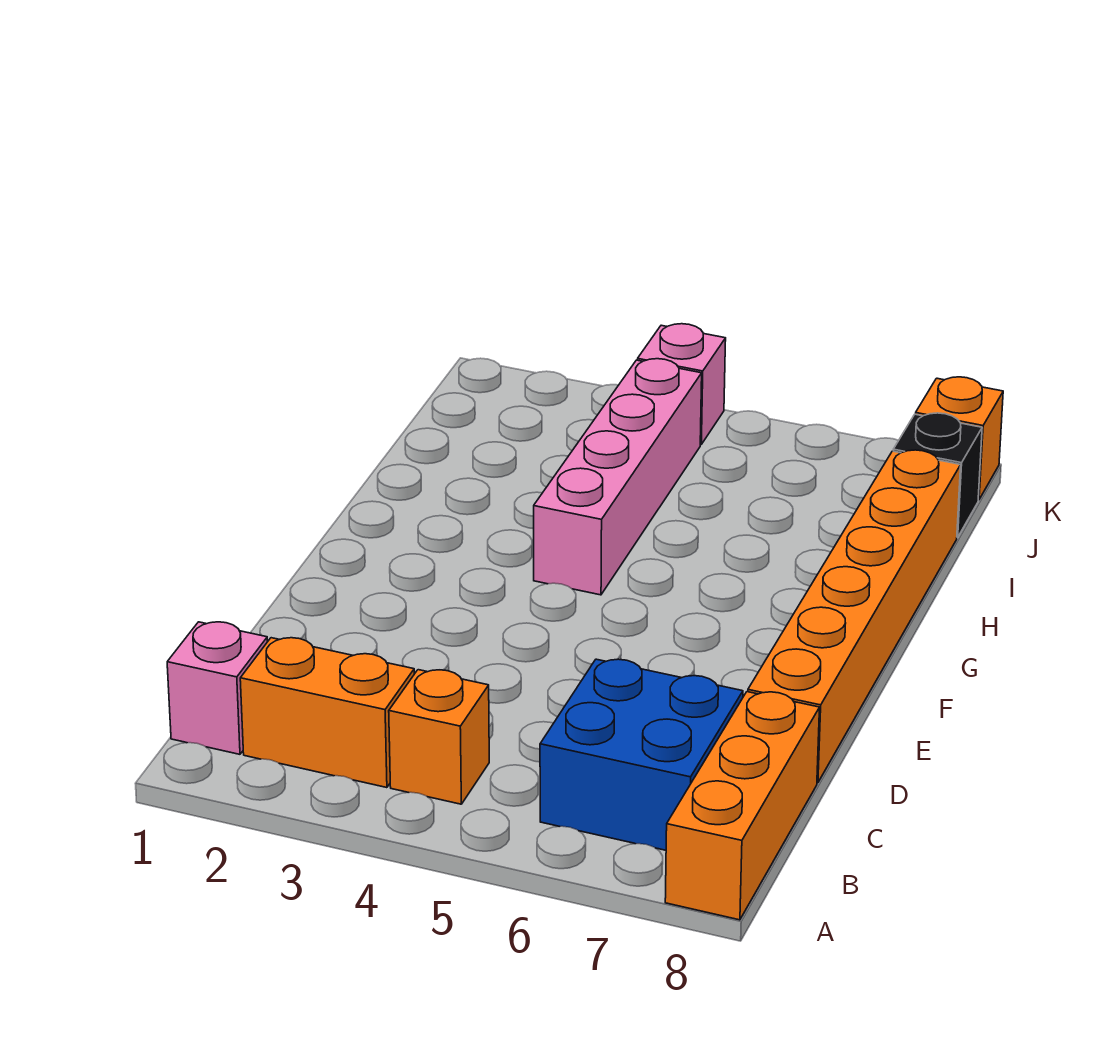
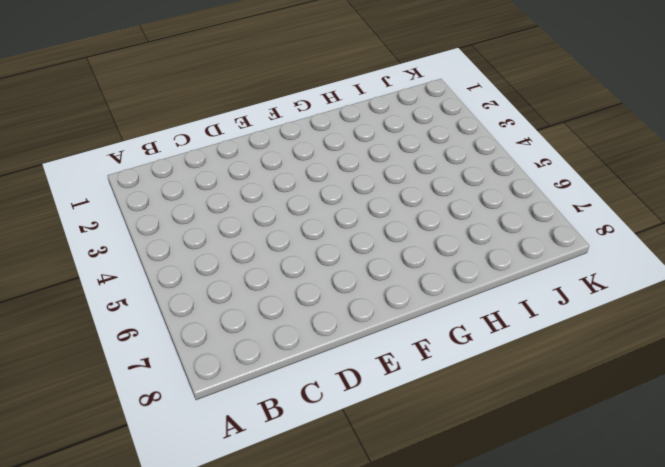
none -> orange 1x3 brick [665,692,820,920]
none -> pink 1x1 brick [167,622,267,754]

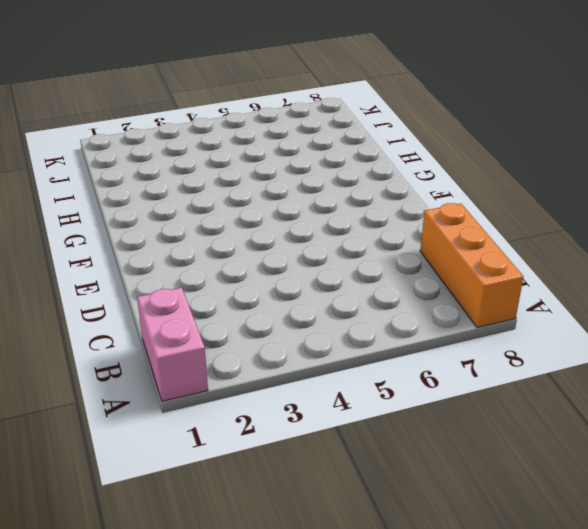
pink 1x2 brick [137,288,208,401] -> pink 1x1 brick [167,622,267,754]
none -> orange 1x2 brick [240,638,414,788]
none -> orange 1x1 brick [389,670,489,804]

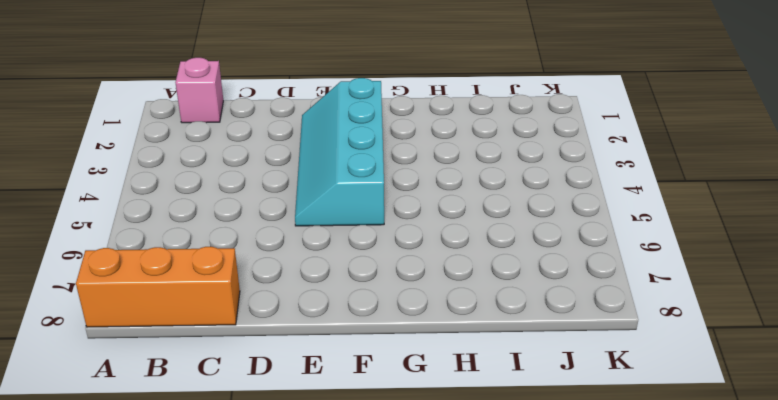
cyan 2x4 slope [295,78,384,226] -> none
none -> orange 1x2 brick [240,638,414,788]
none -> orange 1x1 brick [389,670,489,804]

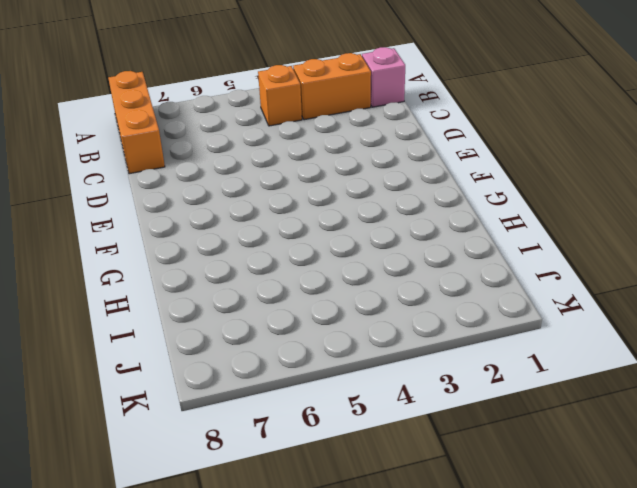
none -> blue 2x2 brick [540,659,743,850]
none -> orange 1x6 brick [748,450,961,783]

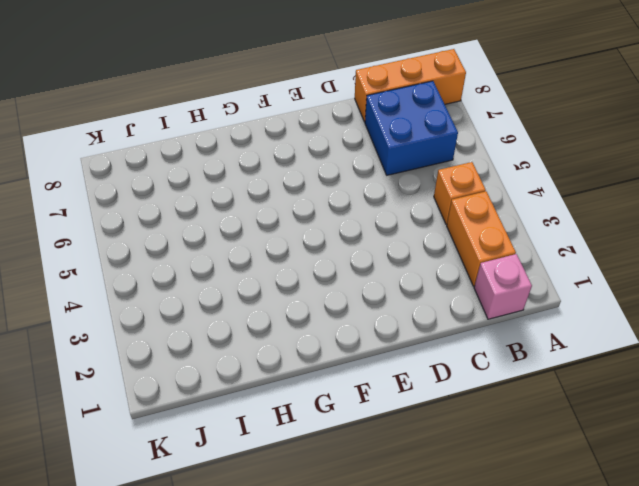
none -> orange 1x6 brick [748,450,961,783]
none -> pink 1x4 brick [534,359,702,595]

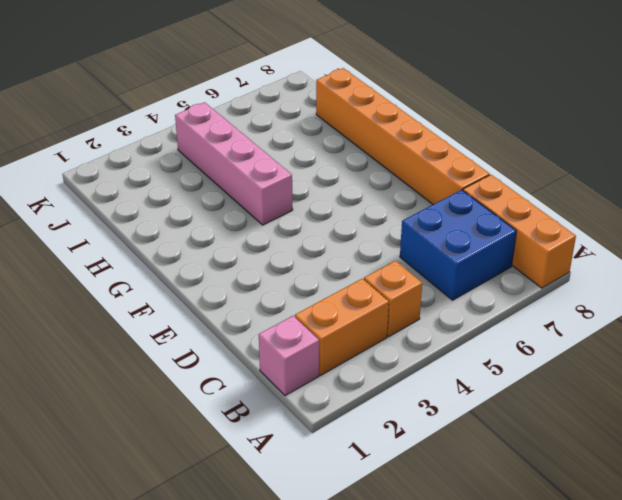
none -> black 1x1 brick [893,413,982,537]
none -> pink 1x1 brick [638,324,726,444]

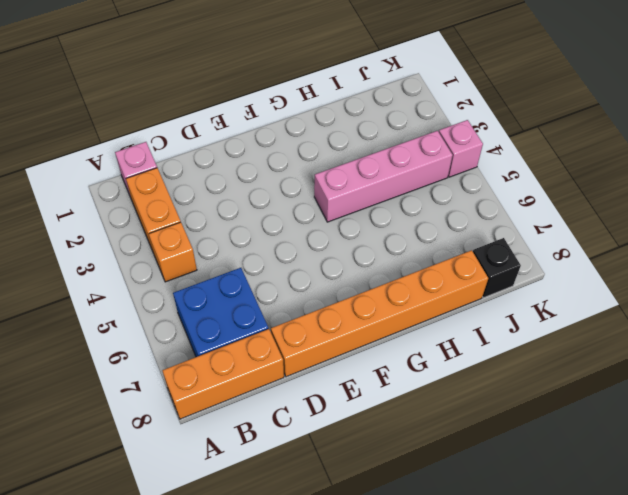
none -> orange 1x1 brick [916,377,1003,500]

